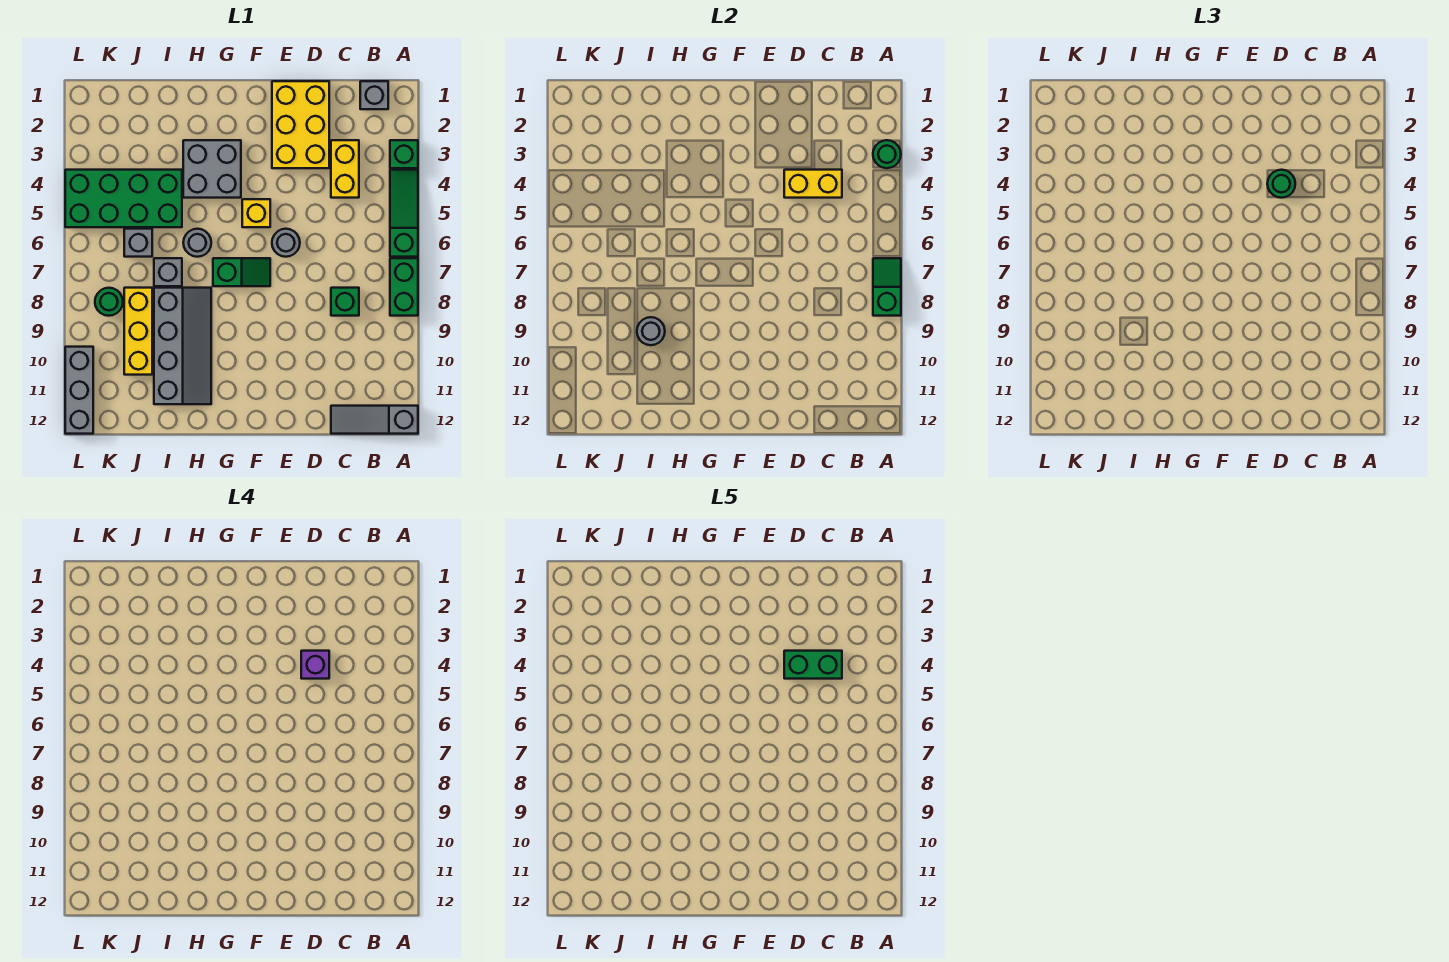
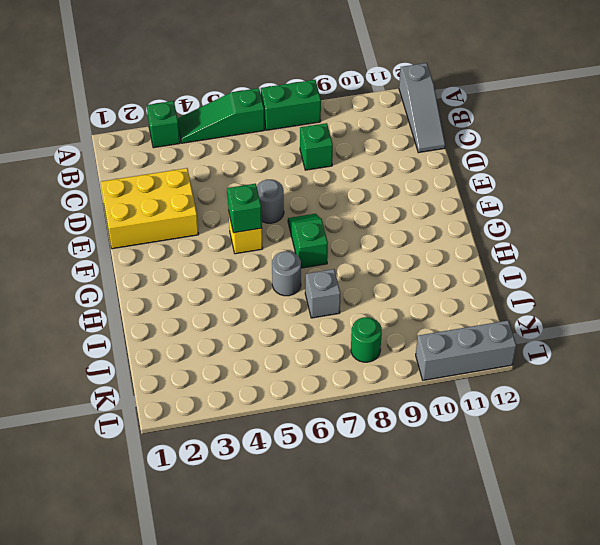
green 1x1 brick [227,184,262,233] -> none
none -> grey 1x1 brick [360,81,388,109]
none -> yellow 1x2 brick [331,140,359,198]
none -> grey 2x2 brick [183,140,241,198]

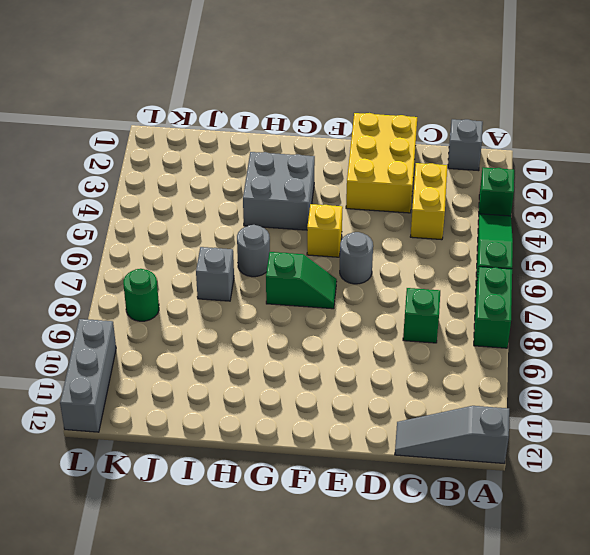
none -> grey 2x4 slope [154,288,211,404]
none -> green 2x4 brick [65,170,182,227]
none -> grey 1x1 brick [124,229,152,257]

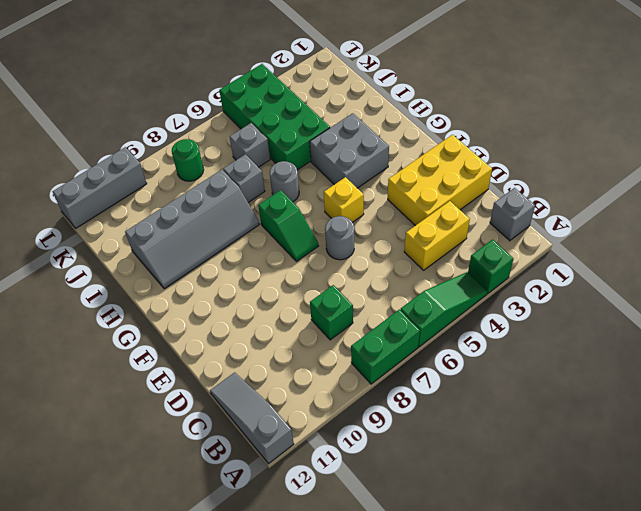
none -> yellow 1x3 brick [124,288,152,375]
none -> green 1x1 round brick [873,140,901,168]
none -> green 1x2 slope [873,258,901,316]

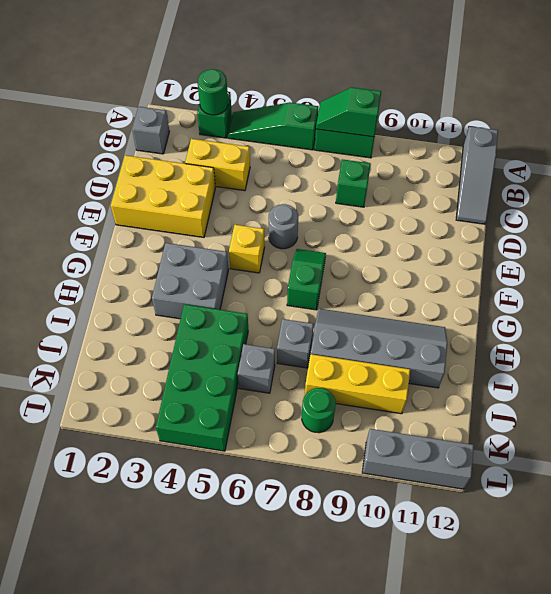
none -> grey 1x1 round brick [183,229,211,257]
none -> yellow 1x2 brick [784,170,842,198]
none -> grey 1x1 round brick [637,317,665,345]

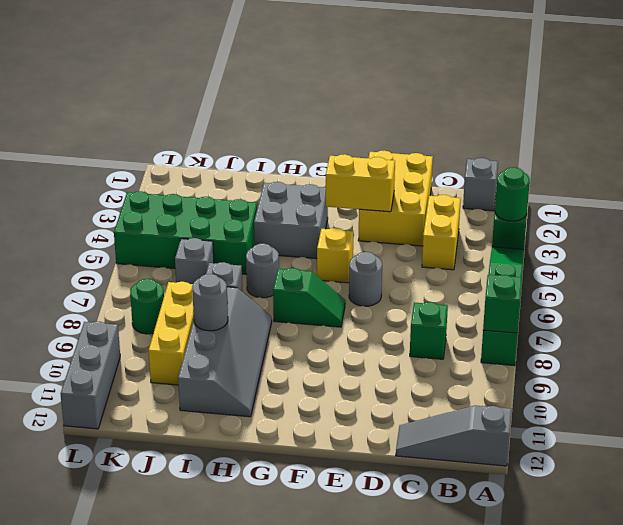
yellow 1x2 brick [326,154,395,212] -> yellow 1x2 brick moved to [784,170,842,198]
none -> green 1x1 round brick [1267,170,1295,198]
none -> purple 1x1 brick [301,651,329,679]
none -> green 1x2 brick [784,651,842,679]

